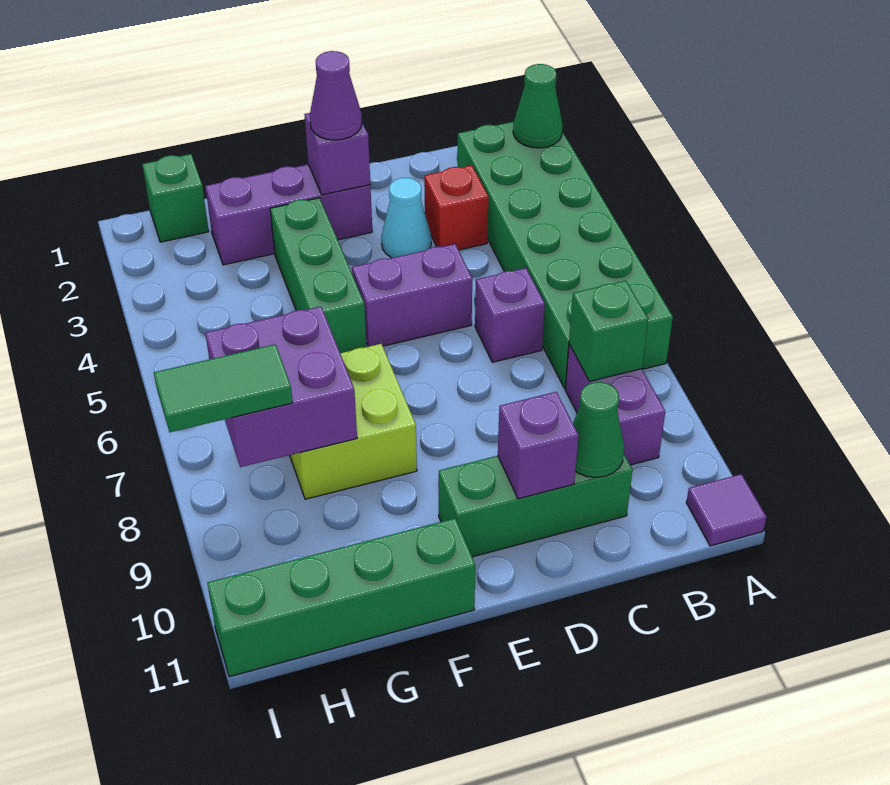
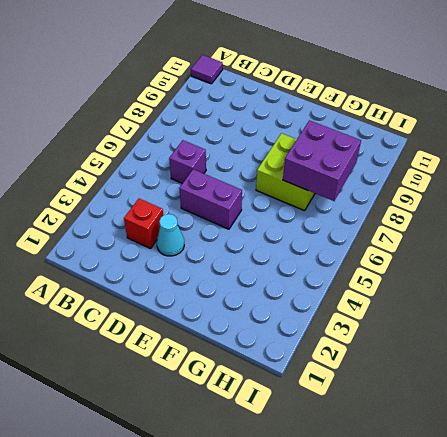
none -> green 2x6 brick [458,122,673,388]
none -> purple 1x2 brick [565,344,665,465]
none -> green 1x3 brick [439,454,633,557]

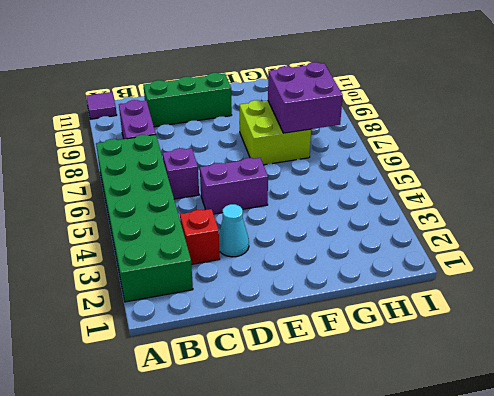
none -> purple 1x3 brick [205,164,372,265]
none -> green 1x3 brick [270,198,367,353]
none -> green 1x4 brick [207,518,475,677]

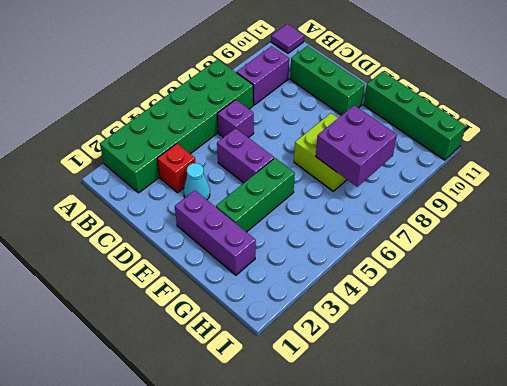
none -> green 1x1 brick [142,154,209,242]
none -> green 1x1 cone [513,64,563,148]
none -> green 1x1 brick [569,281,648,381]

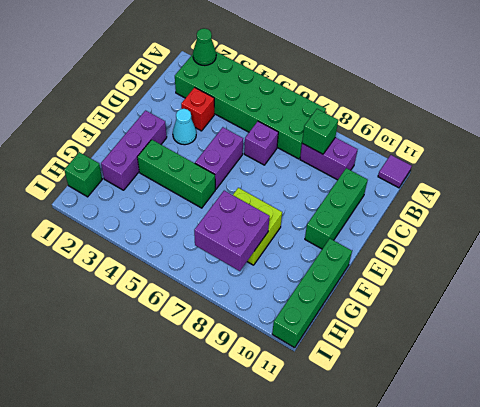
none -> green 1x1 cone [573,382,624,477]
none -> purple 1x1 brick [498,392,579,499]
none -> purple 1x1 brick [304,113,370,195]

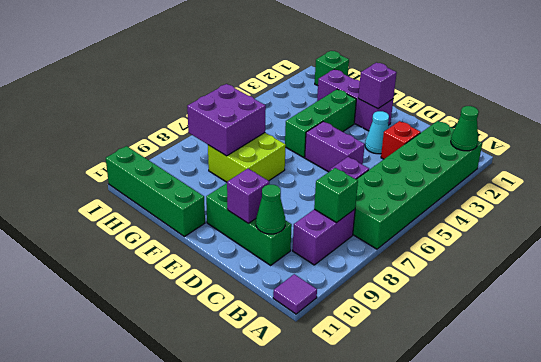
none -> purple 1x1 cone [310,51,362,140]
none -> green 1x2 tile [154,344,293,432]

